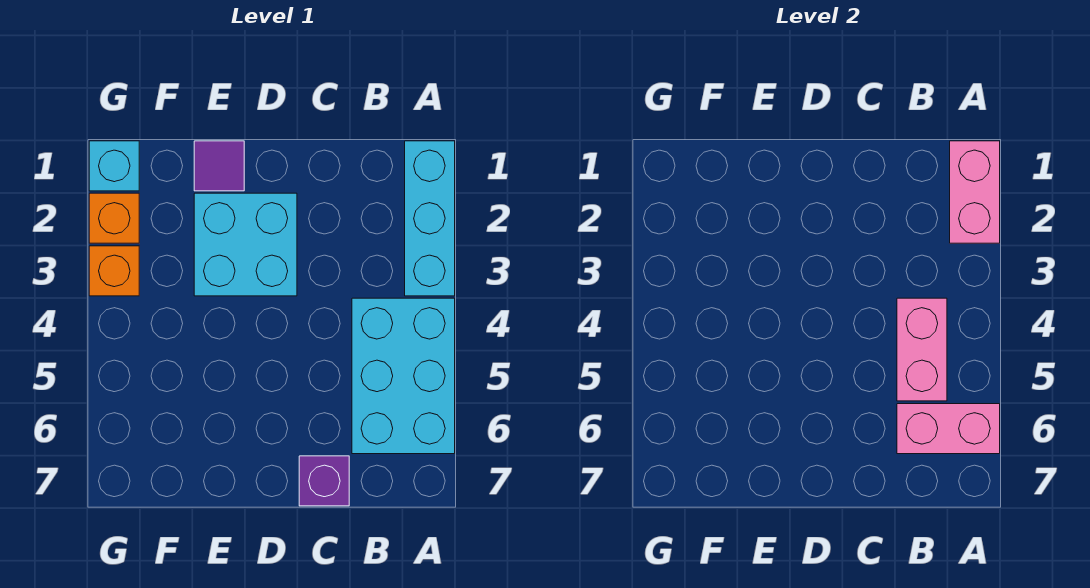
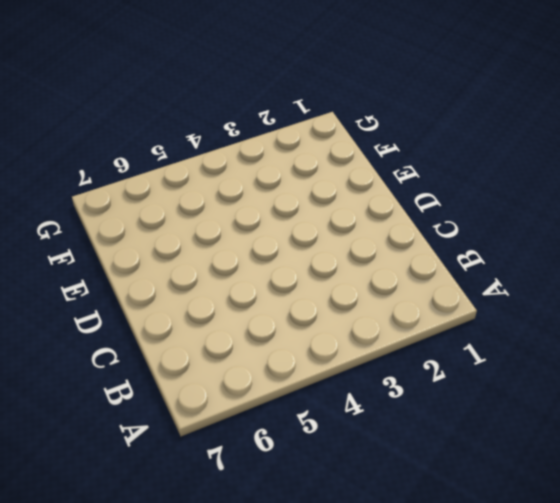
none -> cyan 1x3 brick [405,141,455,296]
none -> cyan 2x3 brick [352,298,455,454]

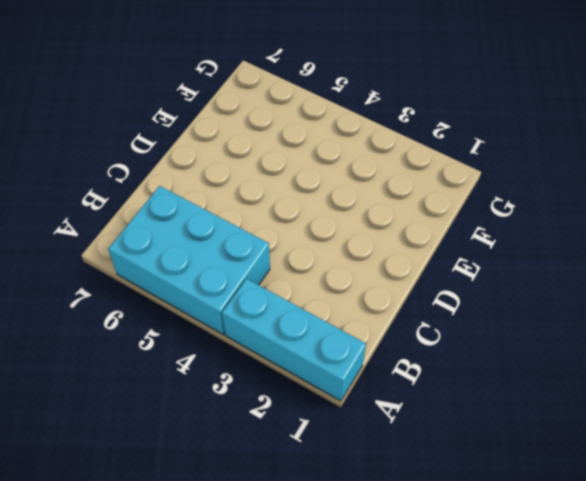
none -> purple 1x1 brick [299,456,349,506]
none -> cyan 2x2 brick [194,193,297,296]

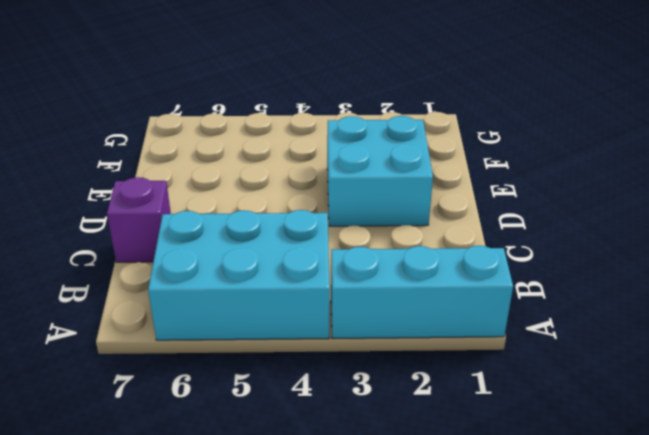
none -> purple 1x1 tile [194,141,244,191]
none -> cyan 1x1 brick [89,141,139,191]

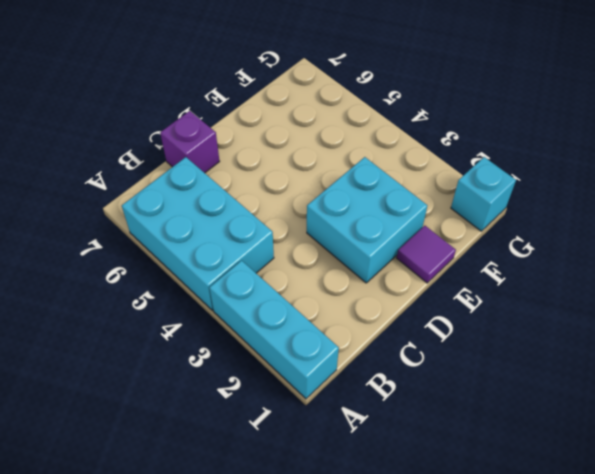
none -> orange 1x1 brick [89,193,139,243]
none -> orange 1x1 brick [89,246,139,296]

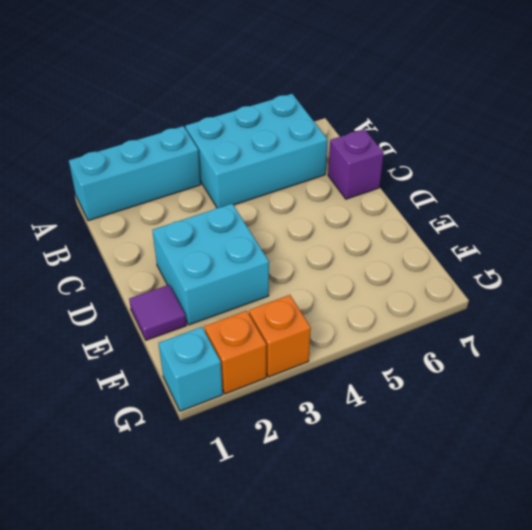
none -> pink 1x2 brick [950,141,1000,243]
none -> pink 1x2 brick [897,404,1000,454]

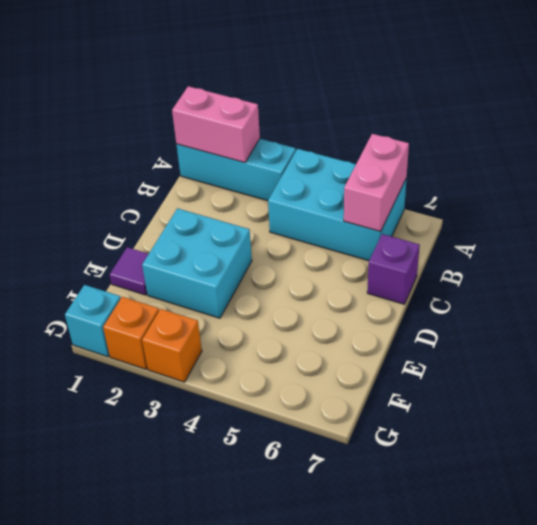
none -> pink 1x2 brick [897,298,947,401]

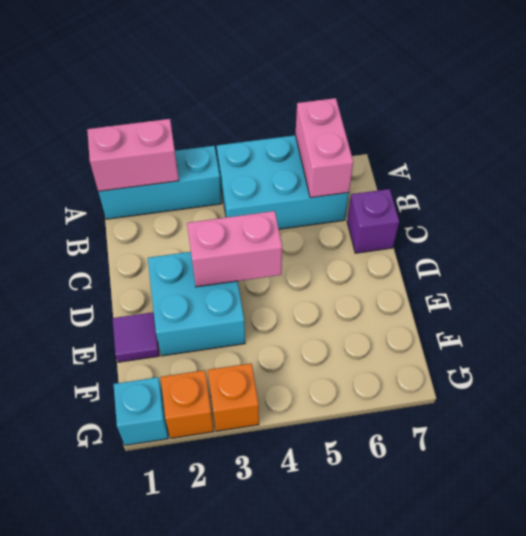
pink 1x2 brick [187,211,282,287] -> pink 1x2 brick moved to [897,298,947,401]

